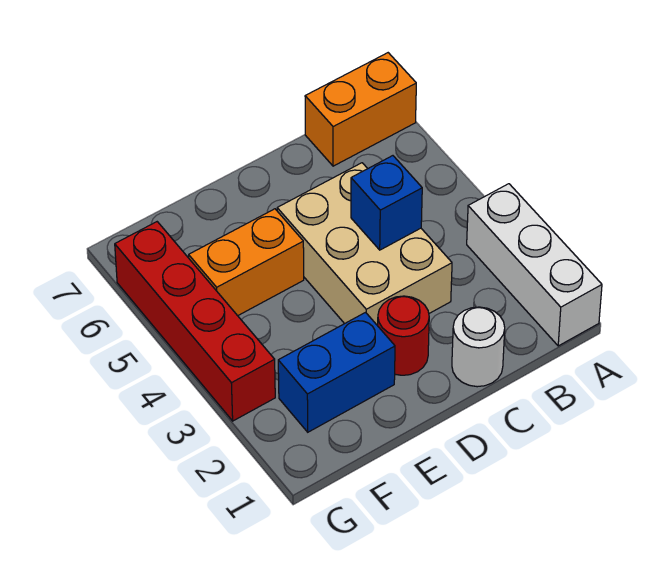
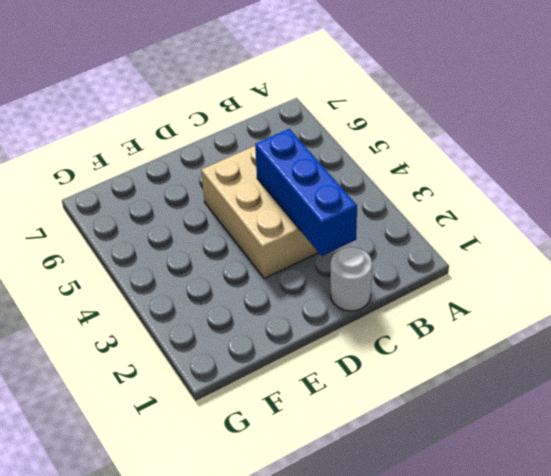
blue 1x3 brick [255,129,357,256] -> blue 1x1 brick [351,156,422,250]
none -> white 1x3 brick [467,184,602,346]
none -> orange 1x2 brick [305,53,416,166]

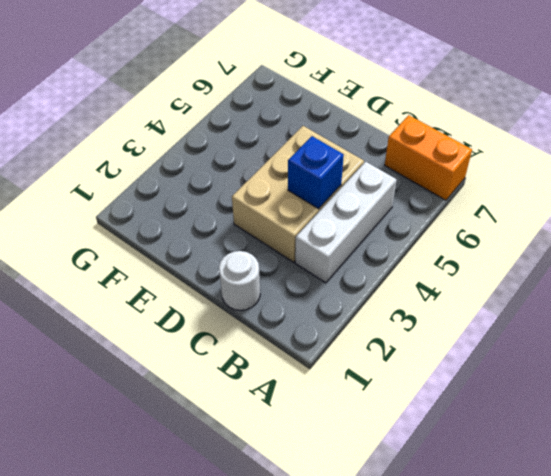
white 1x3 brick [295,162,397,283] -> white 1x3 brick moved to [467,184,602,346]
none -> red 1x1 round brick [378,296,429,375]
none -> blue 1x2 brick [278,312,395,432]

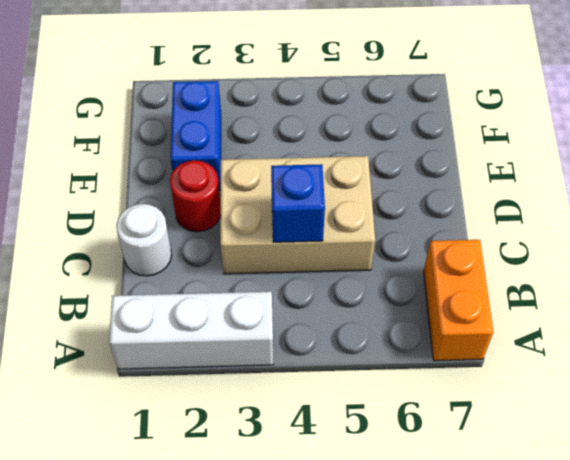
none -> orange 1x2 brick [189,209,304,316]
none -> red 1x4 brick [115,222,275,421]

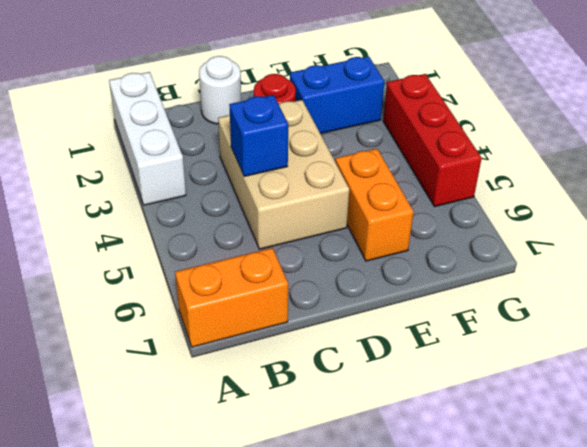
orange 1x2 brick [335,149,414,261] -> orange 1x2 brick turned to [189,209,304,316]
red 1x3 brick [383,74,482,207] -> red 1x4 brick [115,222,275,421]

